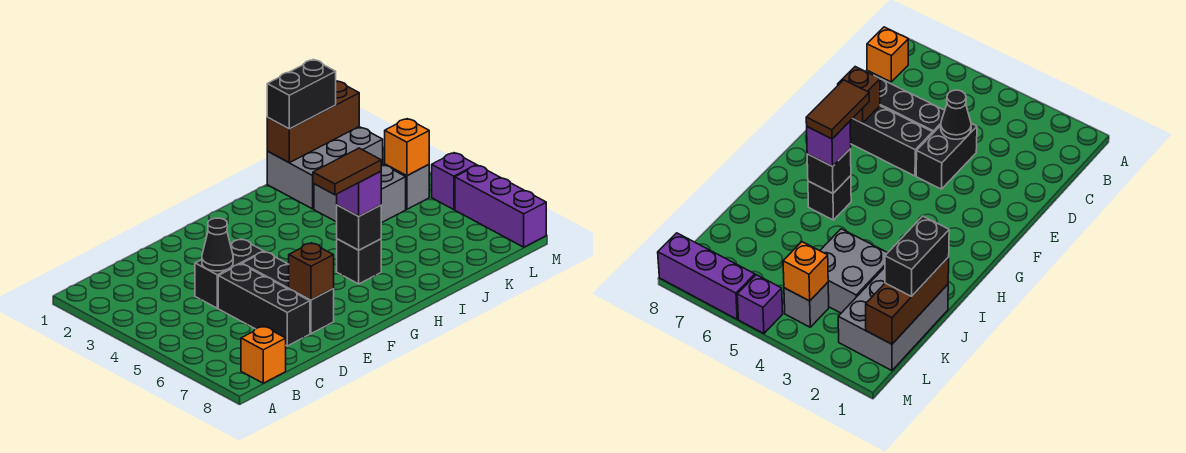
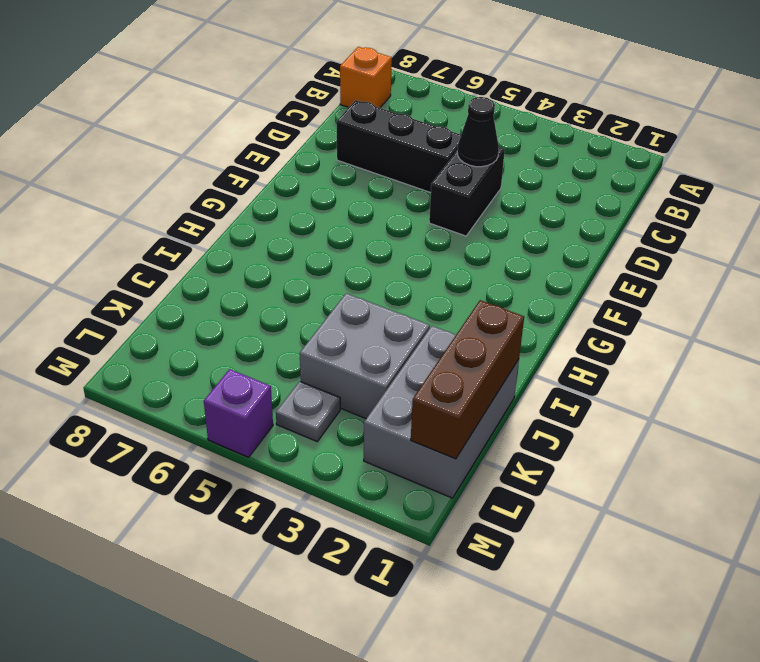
grey 1x1 plate [276,381,340,441] -> grey 1x1 brick [385,164,429,209]
none -> black 1x3 brick [242,252,334,334]
none -> black 1x1 brick [337,239,381,284]
none -> purple 1x3 brick [455,165,546,247]

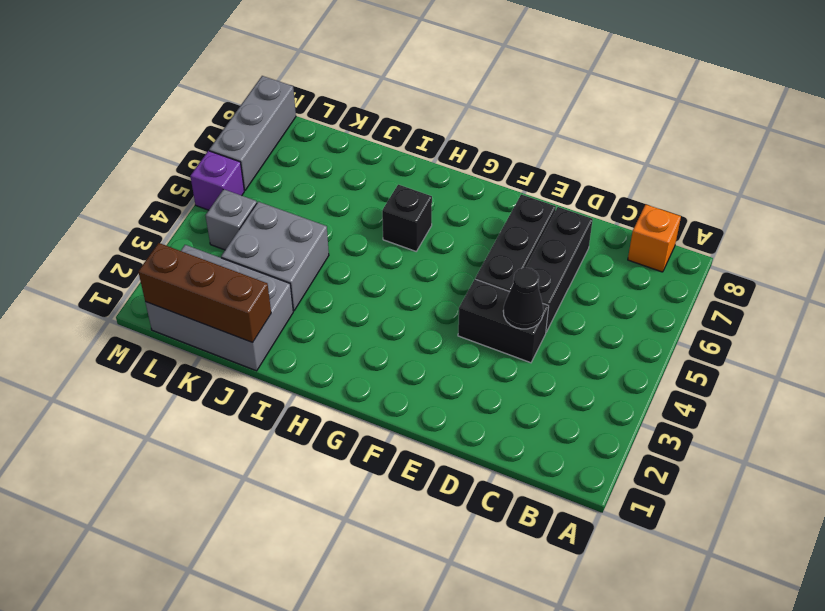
grey 1x3 brick [209,76,296,190] -> purple 1x3 brick [455,165,546,247]
none -> brown 1x1 brick [289,243,334,300]
none -> black 1x1 brick [337,205,381,250]
none -> orange 1x1 brick [385,119,429,176]

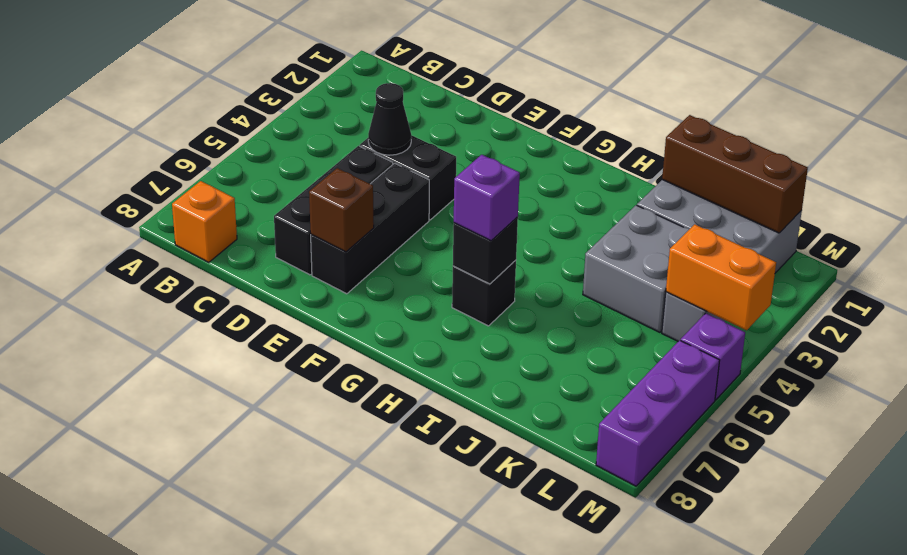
orange 1x2 brick [666,224,776,330] -> orange 1x1 brick [385,119,429,176]
none -> black 1x2 brick [267,60,336,129]
none -> brown 1x2 tile [313,148,381,195]

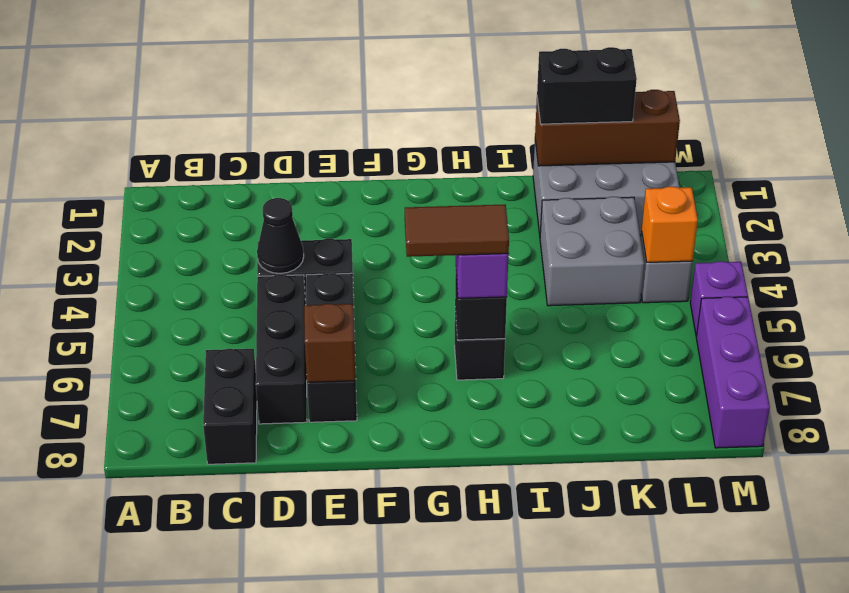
black 1x2 brick [203,349,257,464] -> none
none -> orange 1x1 brick [241,326,286,383]

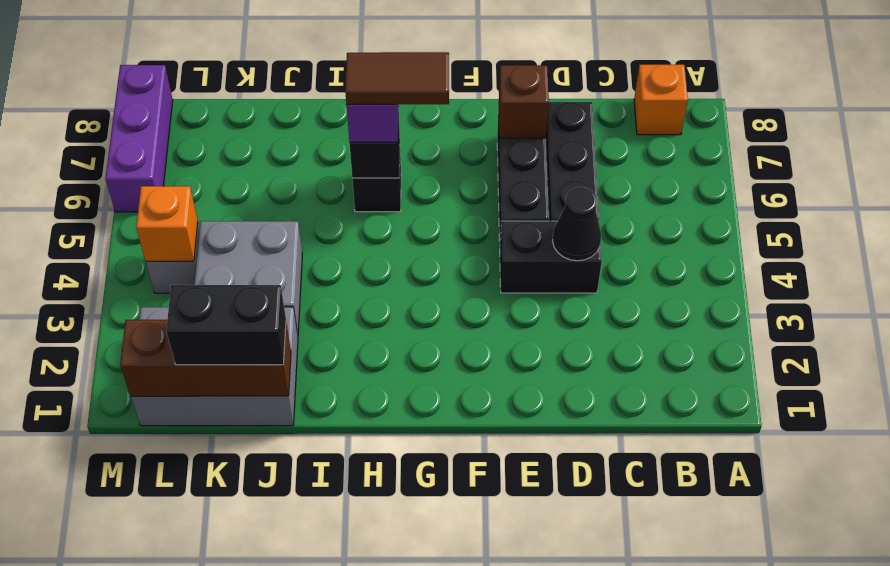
none -> purple 1x1 brick [432,153,476,210]

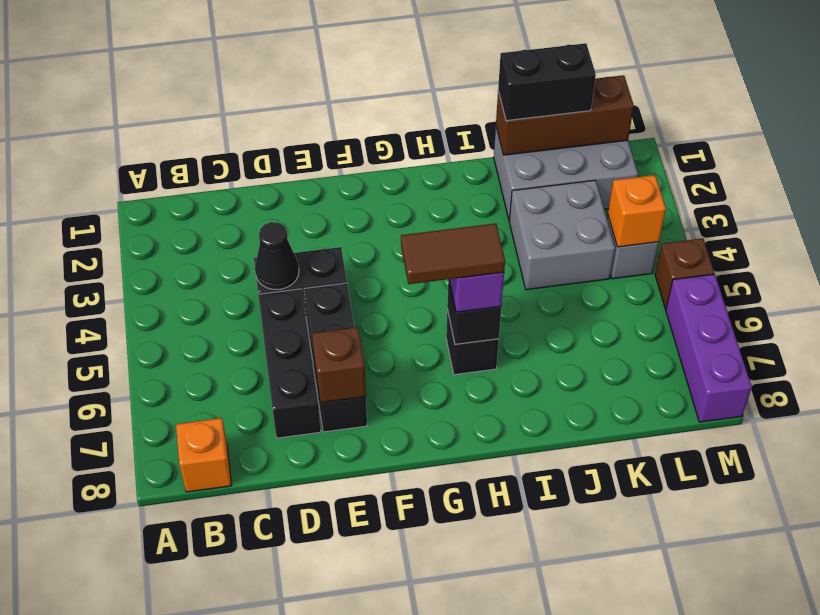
brown 1x1 brick [655,238,714,309] -> purple 1x1 brick [432,153,476,210]

